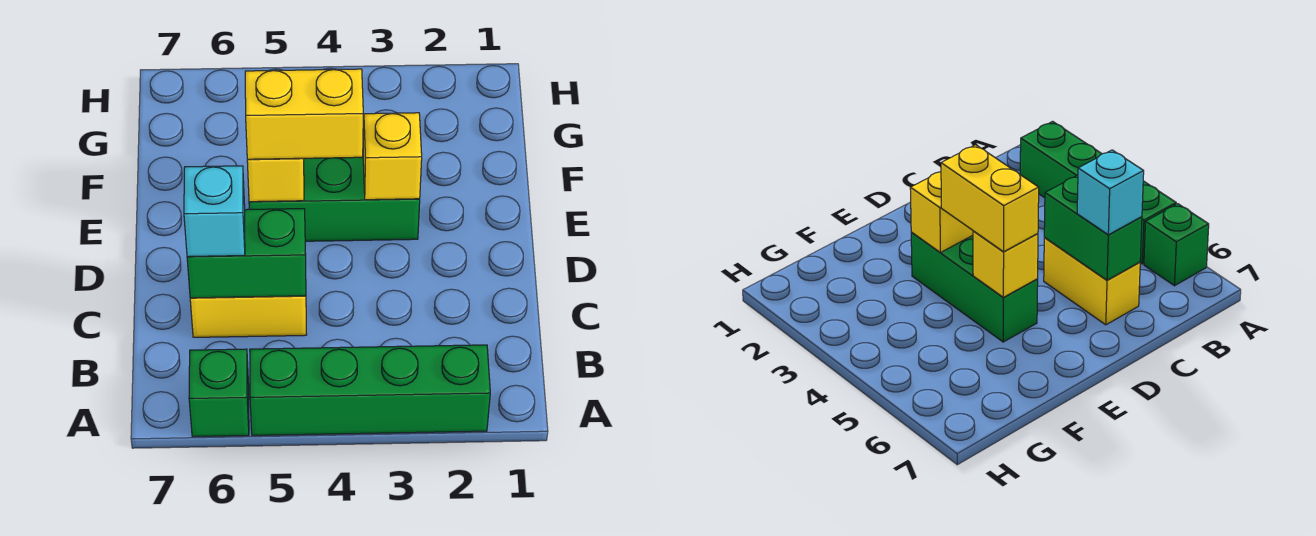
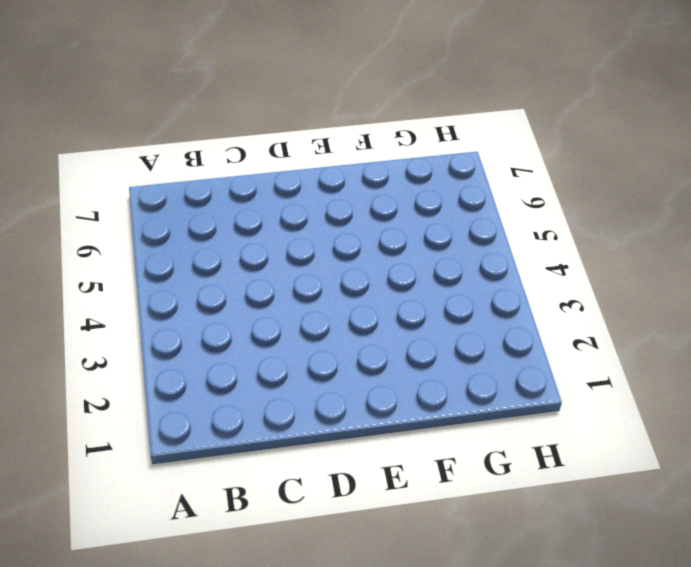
none -> green 1x4 brick [250,345,490,435]
none -> green 1x1 brick [189,349,249,437]

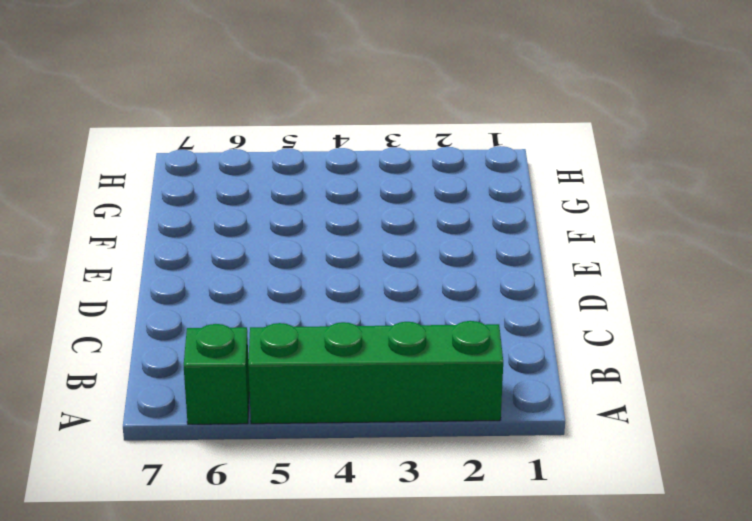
none -> yellow 1x2 brick [190,296,307,337]
none -> green 1x3 brick [249,157,420,241]

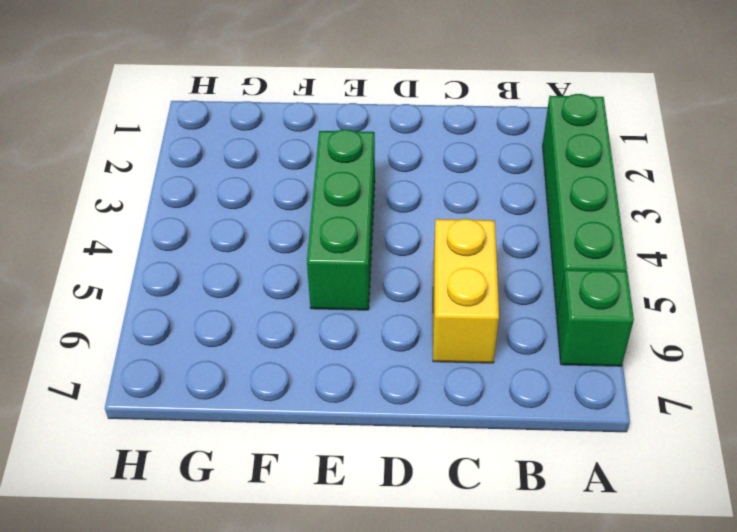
none -> green 1x2 brick [187,209,306,298]
none -> yellow 1x1 brick [363,113,422,200]

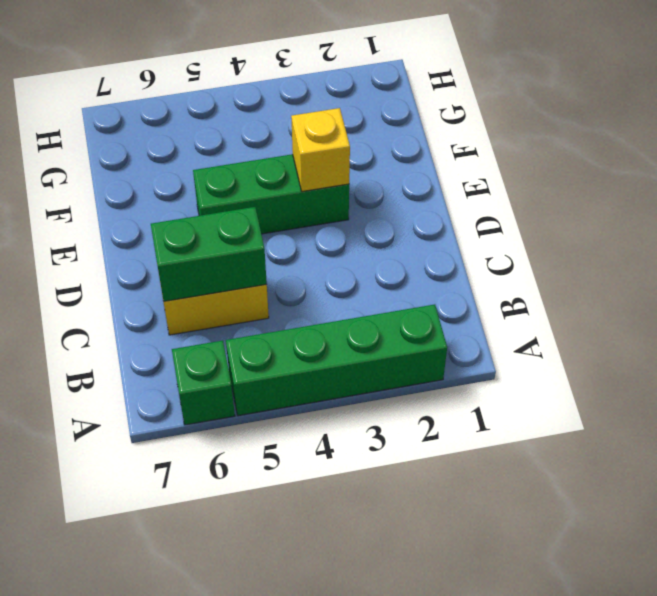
none -> yellow 1x1 brick [247,158,304,202]
none -> cyan 1x1 brick [184,166,245,257]

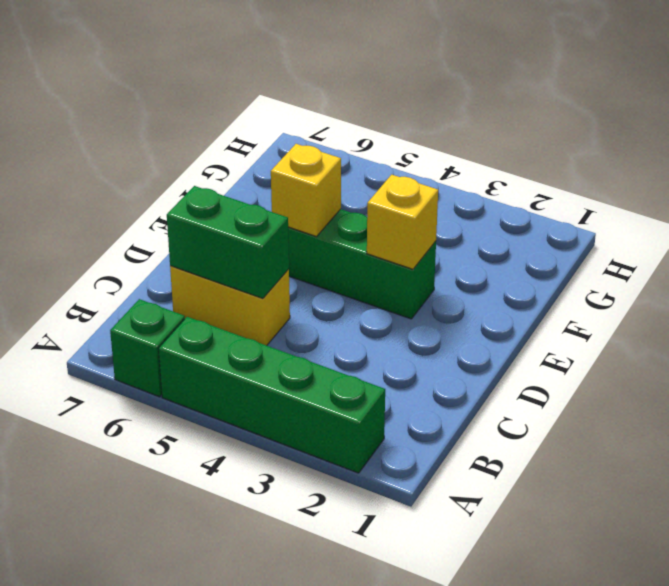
none -> cyan 1x1 brick [184,166,245,257]
none -> yellow 1x2 brick [245,69,363,159]

